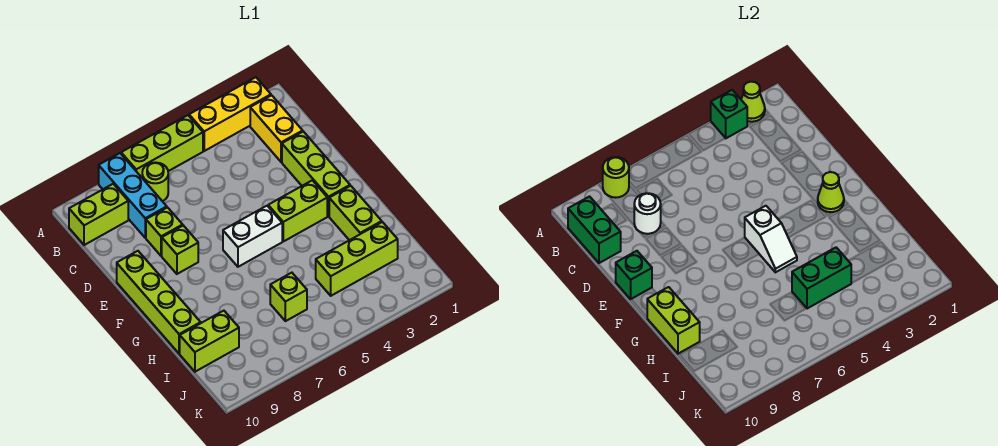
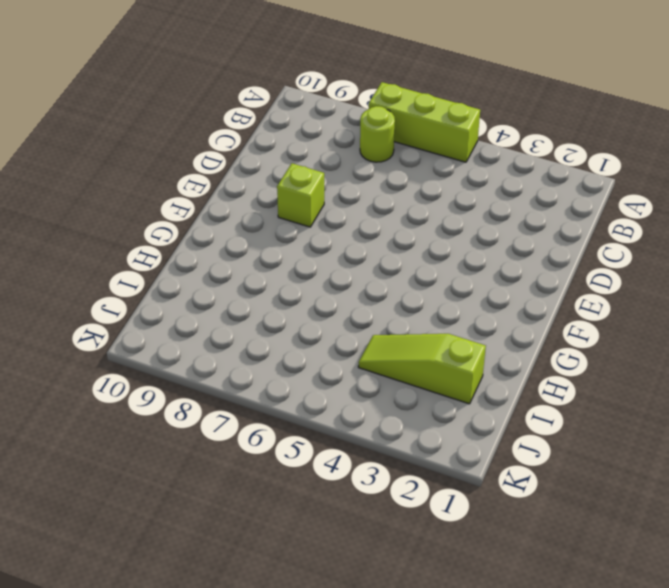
lime 1x3 slope [358,334,486,404] -> lime 1x3 brick [316,222,398,296]
none -> yellow 1x3 brick [189,77,271,151]
none -> cyan 1x3 brick [99,153,167,238]
none -> yellow 1x2 brick [250,95,303,162]

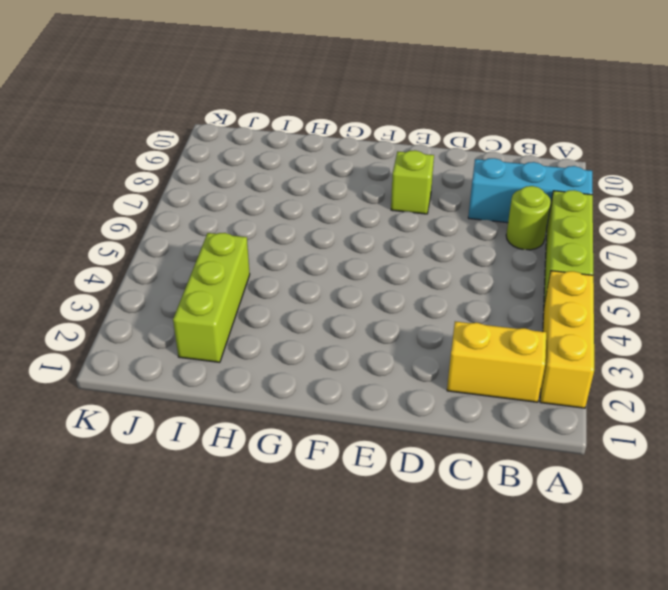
none -> lime 1x2 brick [69,184,128,245]
none -> lime 1x3 brick [282,131,350,216]
none -> lime 1x1 brick [146,207,183,256]

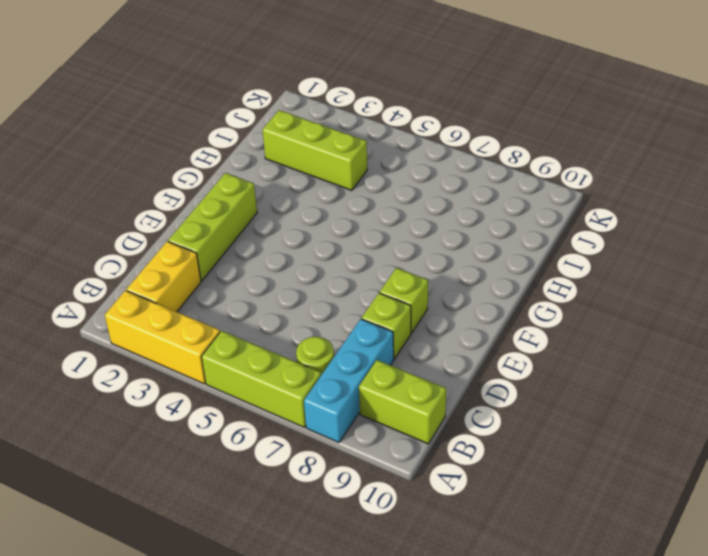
none -> lime 1x4 brick [117,251,201,354]
none -> lime 1x2 brick [268,180,327,241]
none -> white 1x2 brick [223,206,282,267]

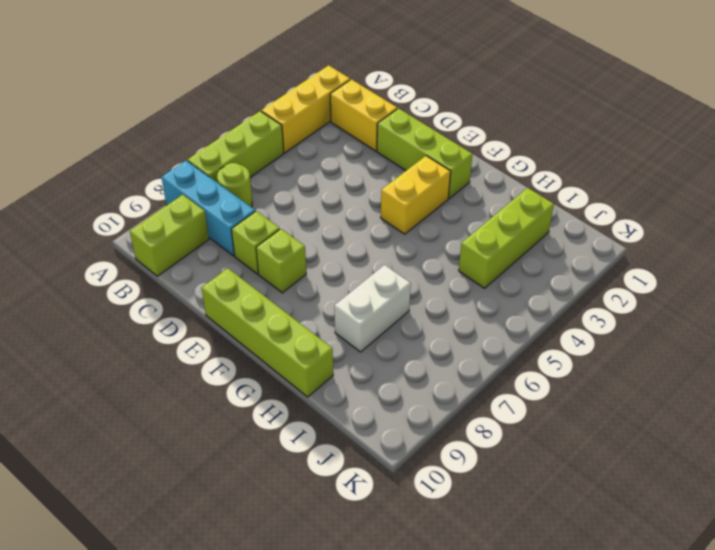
yellow 1x2 brick [381,156,451,234] -> lime 1x2 brick [268,180,327,241]
white 1x2 brick [334,265,411,352] -> white 1x2 brick moved to [223,206,282,267]
none -> lime 1x2 brick [329,186,382,240]
none -> lime 1x1 brick [270,273,307,321]
none -> lime 1x2 brick [180,311,239,372]

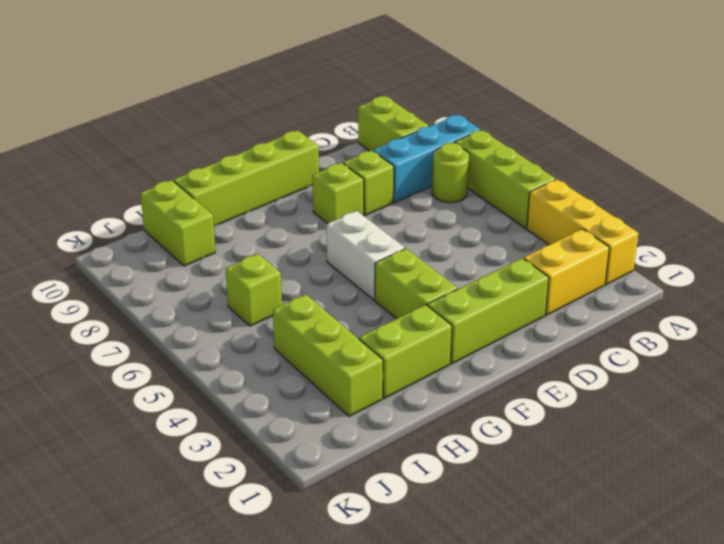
none -> lime 1x1 cone [741,82,765,122]
none -> green 1x1 brick [711,90,747,138]
none -> lime 1x1 round brick [603,157,629,198]

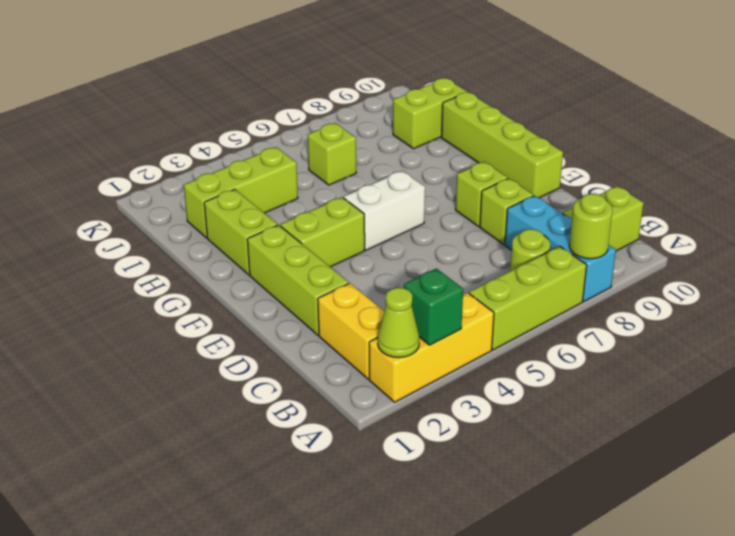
none -> green 1x2 brick [568,197,621,263]
none -> white 1x1 round brick [634,193,661,234]
none -> green 1x1 brick [616,251,652,299]

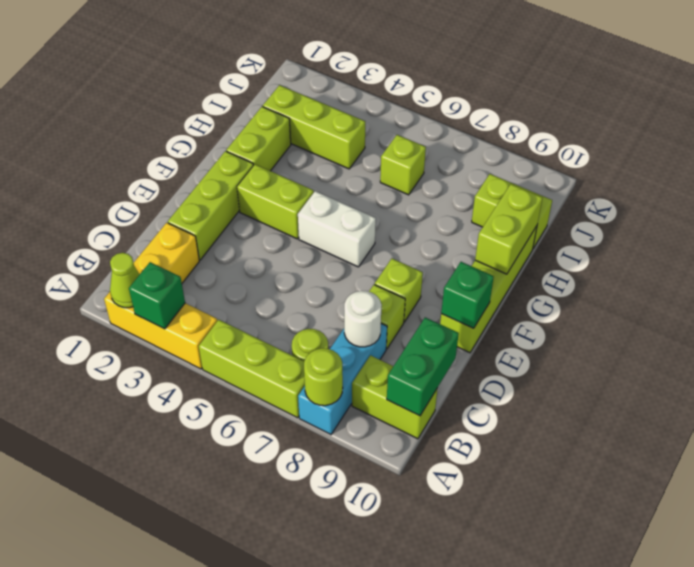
none -> lime 1x1 cone [818,172,844,212]
none -> white 1x2 slope [745,206,797,272]
none -> green 1x2 brick [792,248,851,309]

